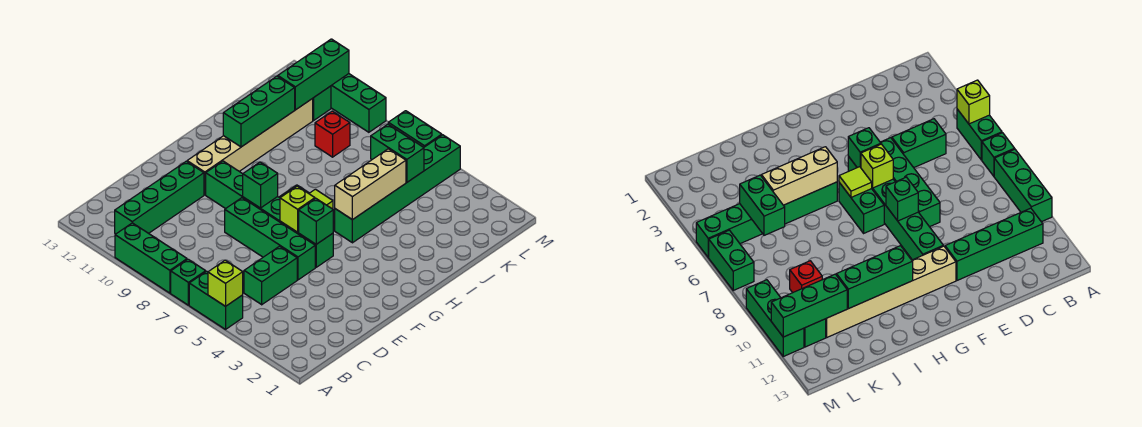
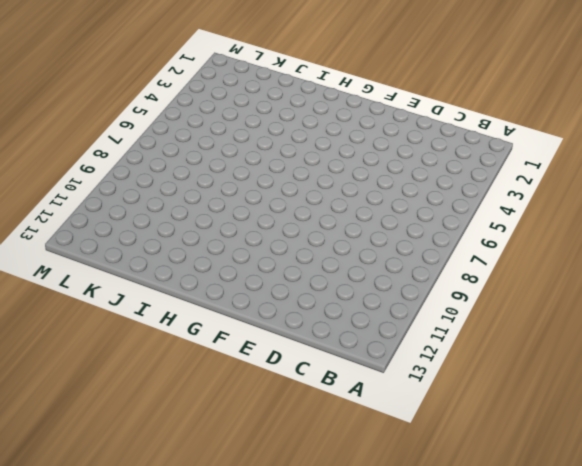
none -> green 1x2 brick [189,271,243,329]
none -> green 1x1 brick [171,259,206,305]
none -> green 1x3 brick [115,223,187,293]

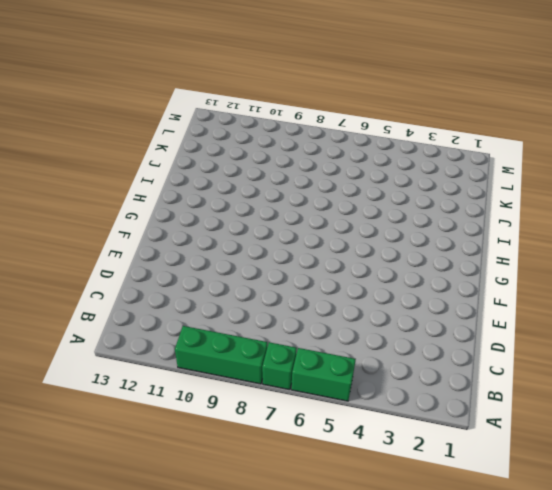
none -> green 1x4 brick [115,161,204,234]
none -> green 1x2 brick [244,246,297,305]
none -> green 1x4 brick [225,198,315,280]

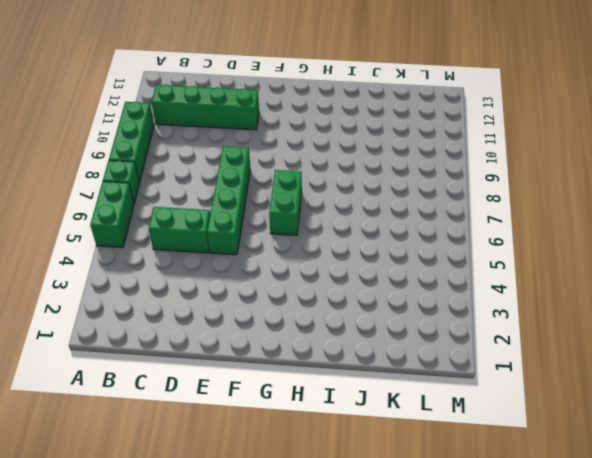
none -> green 1x6 brick [206,161,333,267]
none -> tan 1x6 brick [187,99,313,195]
none -> green 1x6 brick [335,135,460,243]

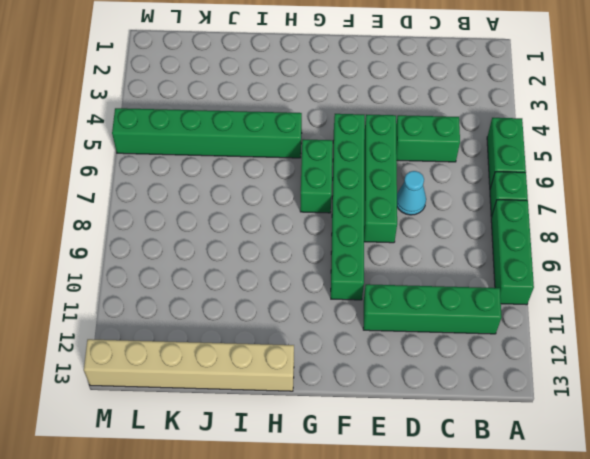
cyan 1x1 cone [397,171,426,215] -> none
tan 1x6 brick [84,339,294,391] -> tan 1x6 brick moved to [187,99,313,195]
none -> red 1x1 brick [315,111,350,157]
none -> green 1x1 brick [312,86,331,120]
none -> green 1x2 brick [388,111,442,147]

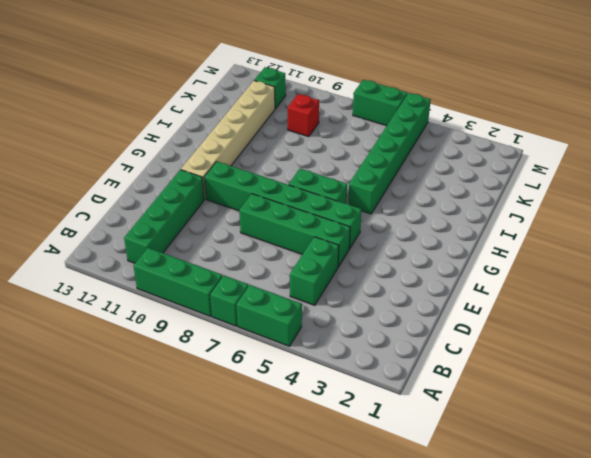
none -> green 1x3 brick [331,74,386,132]
none -> lime 1x1 brick [208,260,243,306]
none -> green 1x1 brick [299,198,333,244]

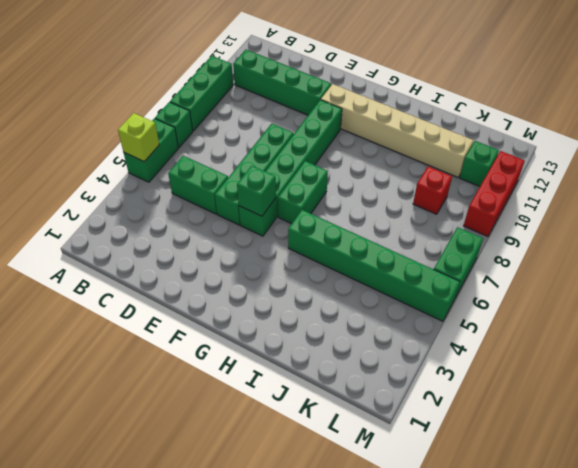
red 1x3 brick [464,151,524,236] -> green 1x3 brick [331,74,386,132]
none -> lime 1x1 brick [280,186,315,232]
none -> green 1x1 brick [243,162,278,208]
none -> lime 1x1 tile [309,189,333,209]

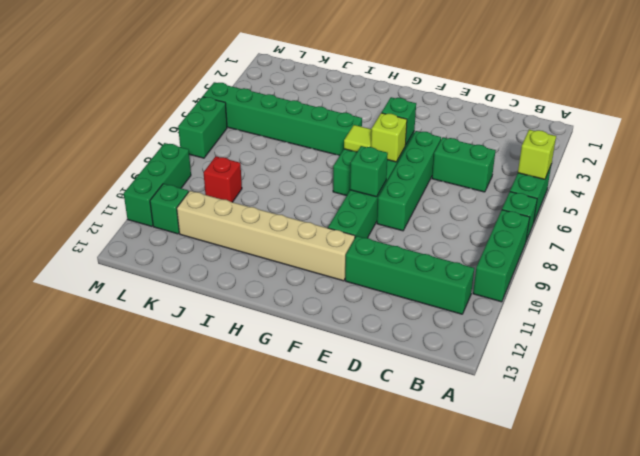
none -> tan 1x3 brick [335,149,406,220]
none -> green 1x3 brick [223,76,295,147]
none -> green 1x2 brick [371,124,424,182]

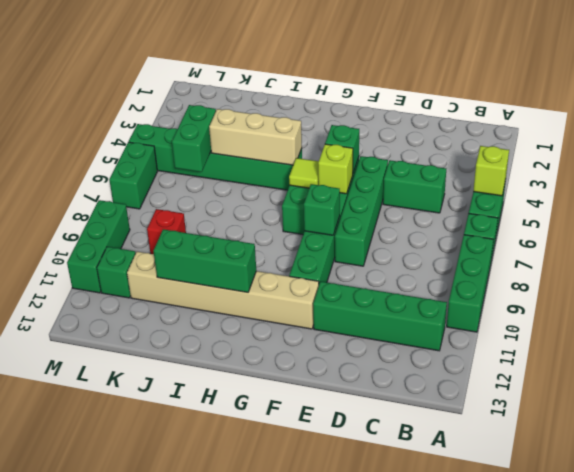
none -> green 1x3 brick [278,39,349,110]

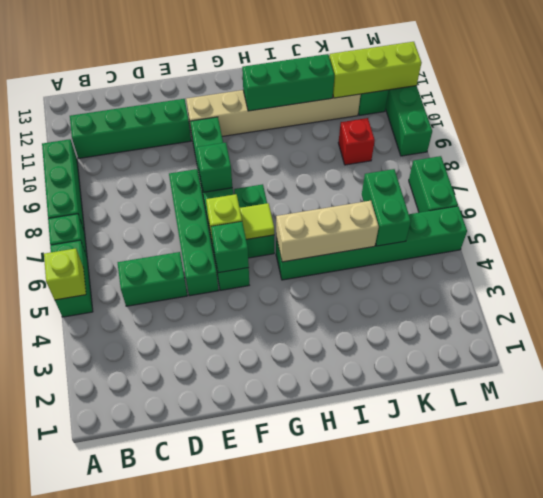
lime 1x3 brick [329,42,421,98] -> green 1x3 brick [278,39,349,110]

